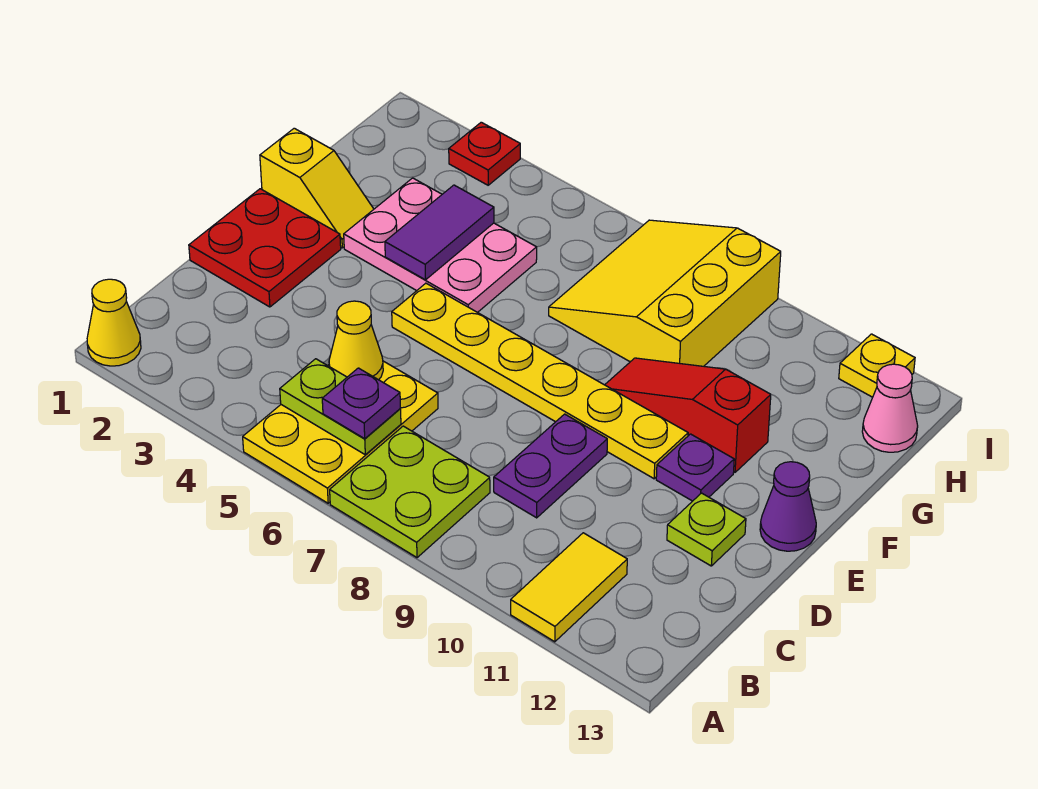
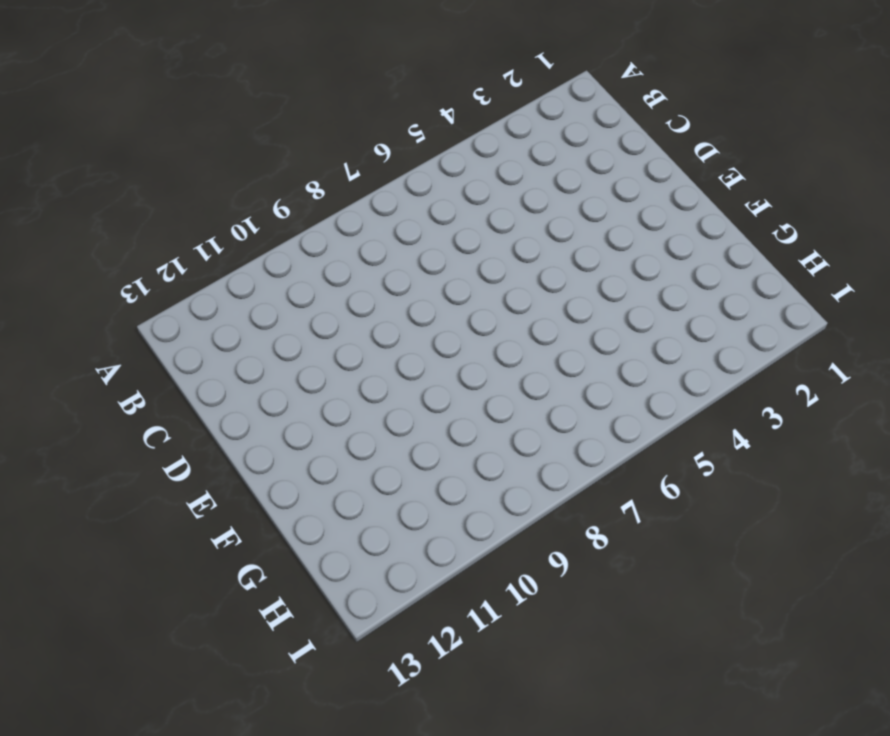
none -> yellow 1x1 cone [87,279,141,366]
none -> yellow 2x3 plate [243,361,438,503]
none -> lime 2x2 plate [330,426,490,558]

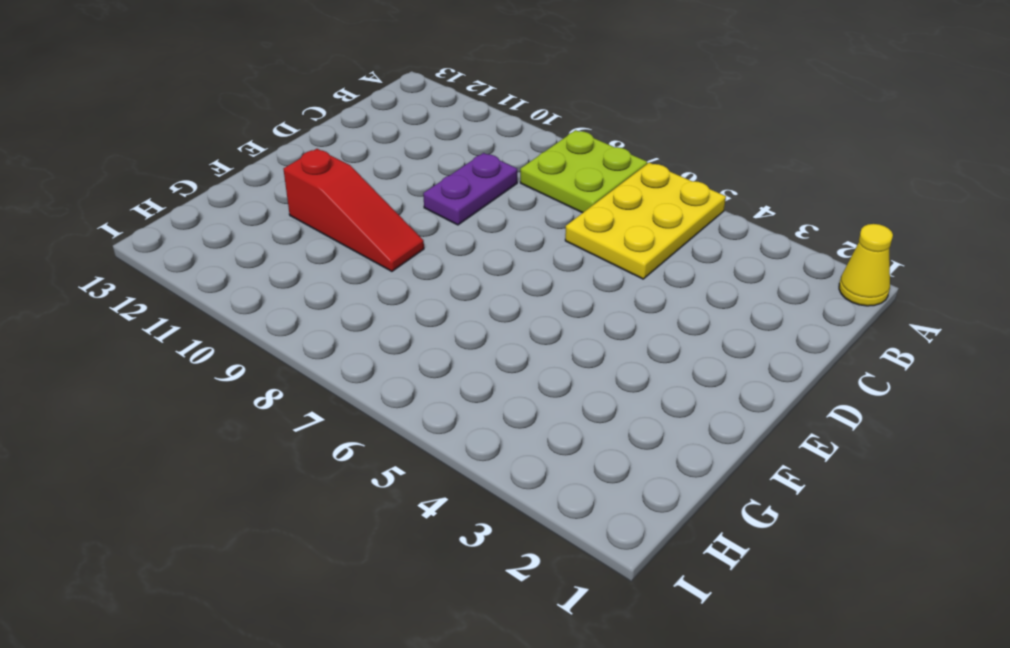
none -> yellow 1x2 tile [511,533,627,642]
none -> red 2x2 plate [189,189,341,307]
none -> lime 1x1 plate [667,493,746,566]

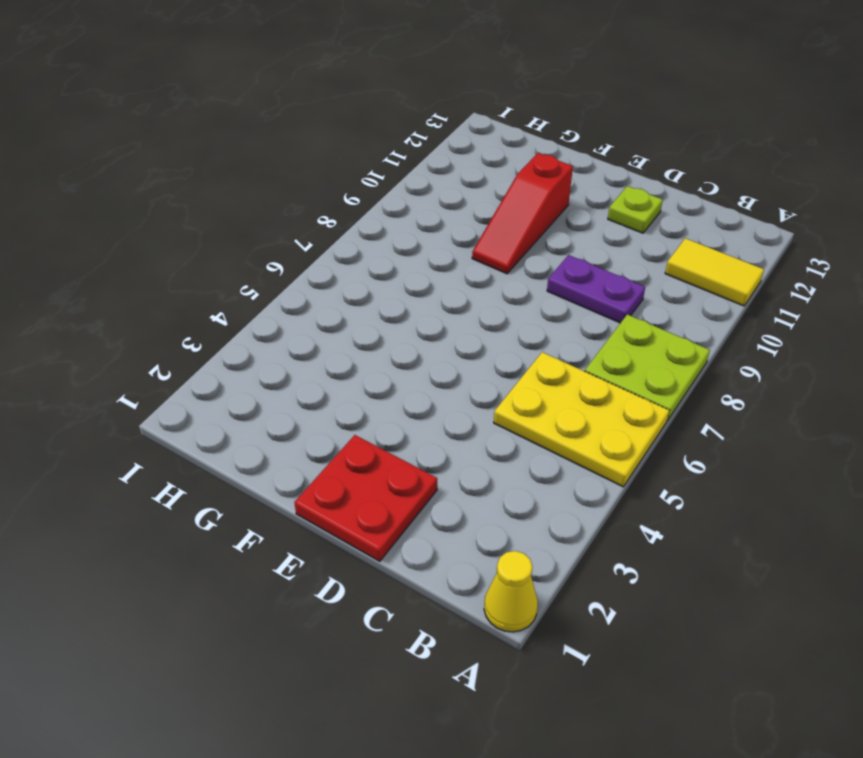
none -> yellow 1x6 plate [392,283,688,479]
none -> purple 1x1 plate [656,434,734,501]
none -> purple 1x1 cone [760,462,816,551]

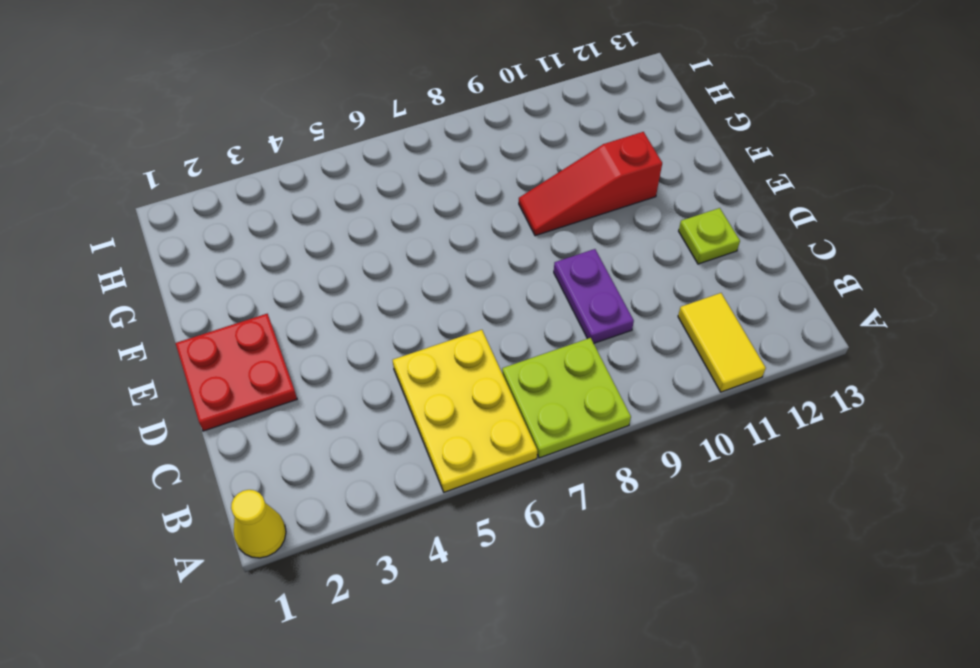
none -> yellow 1x6 plate [392,283,688,479]
none -> purple 1x1 plate [656,434,734,501]
none -> purple 1x1 cone [760,462,816,551]

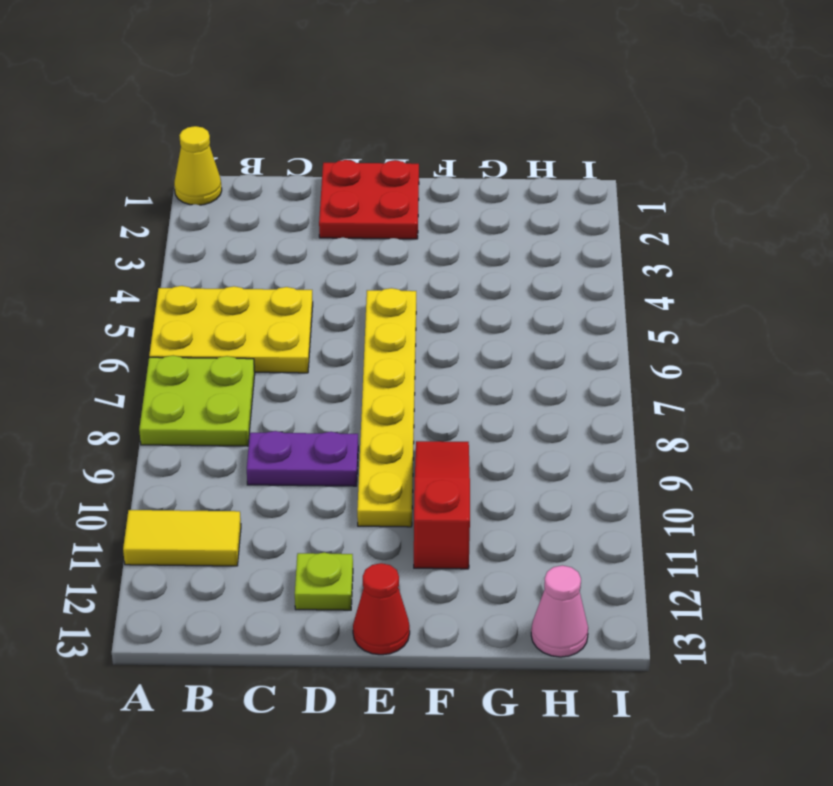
red 1x1 cone [353,563,410,655] -> purple 1x1 cone [760,462,816,551]
none -> purple 1x1 plate [656,434,734,501]
none -> yellow 1x2 slope [260,128,374,248]
none -> pink 2x3 plate [344,178,537,313]

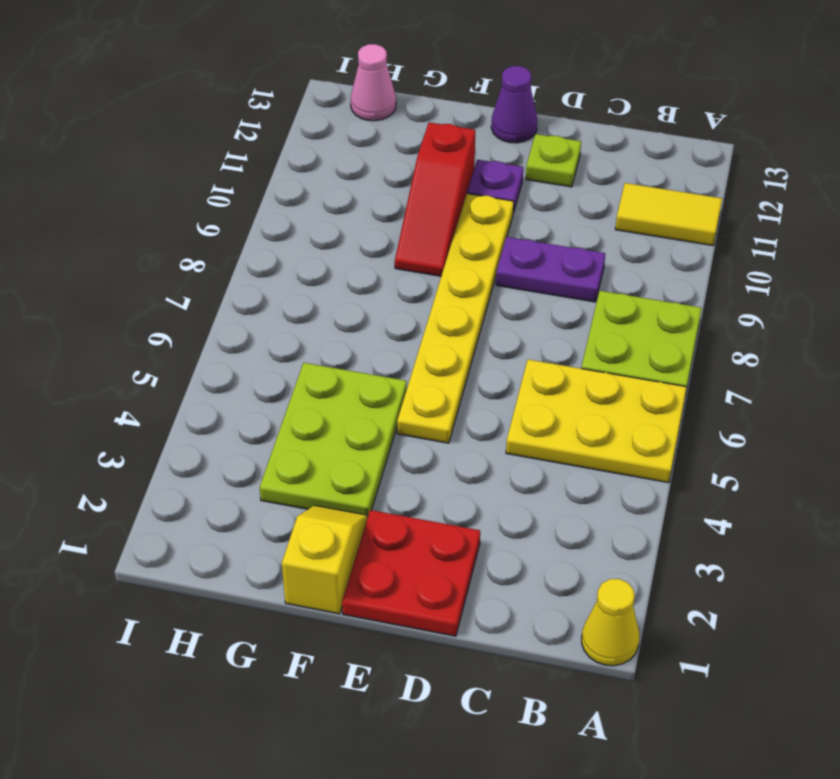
lime 2x3 plate [259,363,407,516] -> pink 2x3 plate [344,178,537,313]
none -> yellow 3x3 slope [549,220,781,366]
none -> red 1x1 plate [449,122,520,185]
none -> yellow 1x1 plate [839,334,915,397]

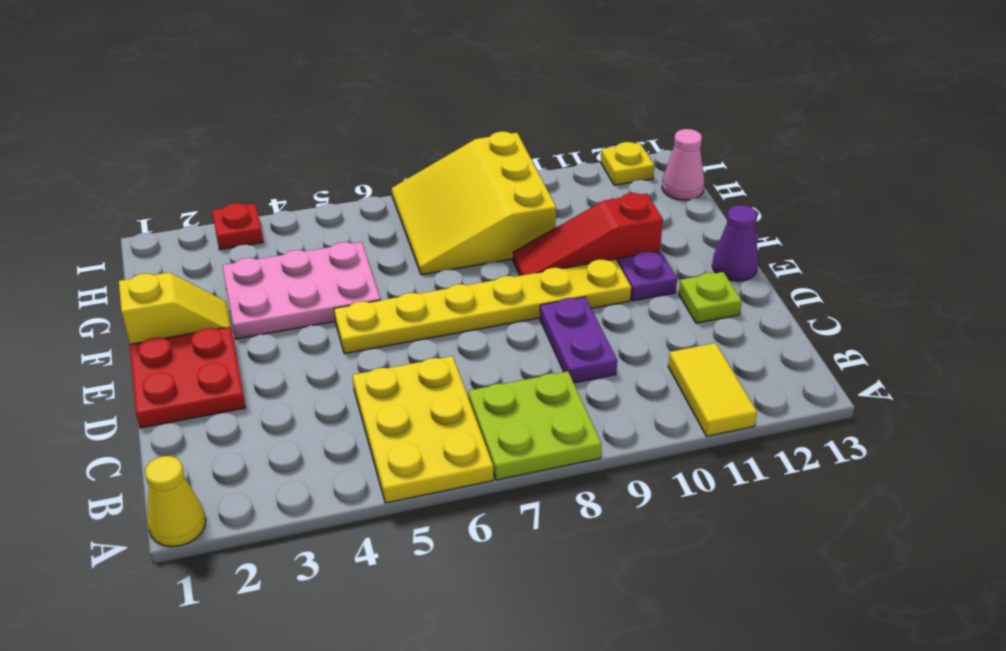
none -> lime 1x2 plate [280,359,401,455]
none -> yellow 1x1 cone [329,301,383,380]
none -> purple 1x2 tile [385,185,494,280]

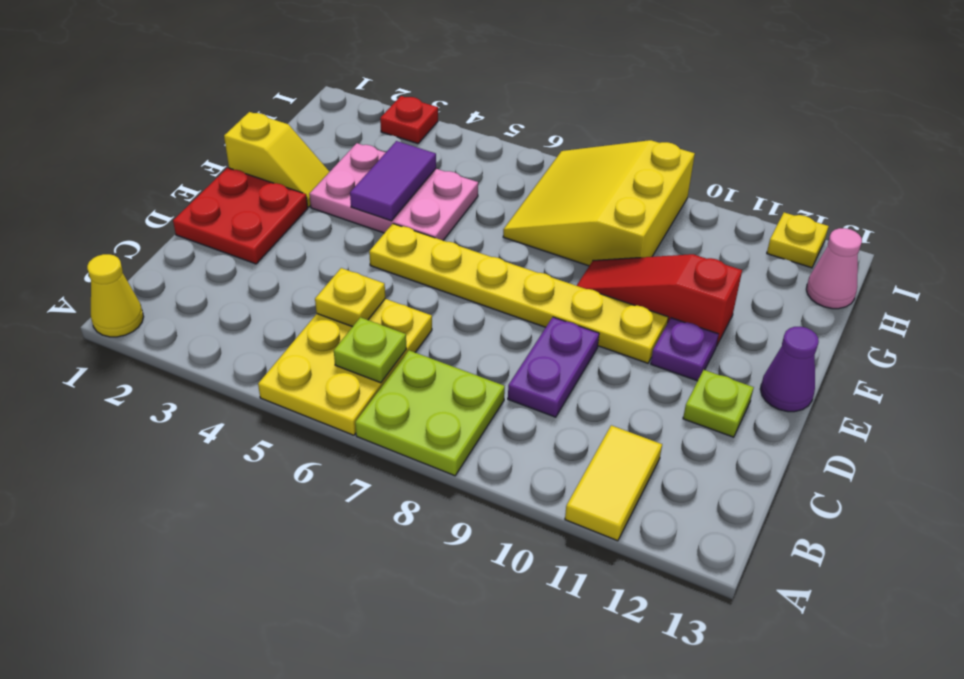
lime 1x1 plate [334,317,406,383] -> lime 1x2 plate [280,359,401,455]
yellow 1x1 plate [315,268,385,327] -> yellow 1x1 cone [329,301,383,380]
none -> purple 1x1 plate [322,368,400,439]

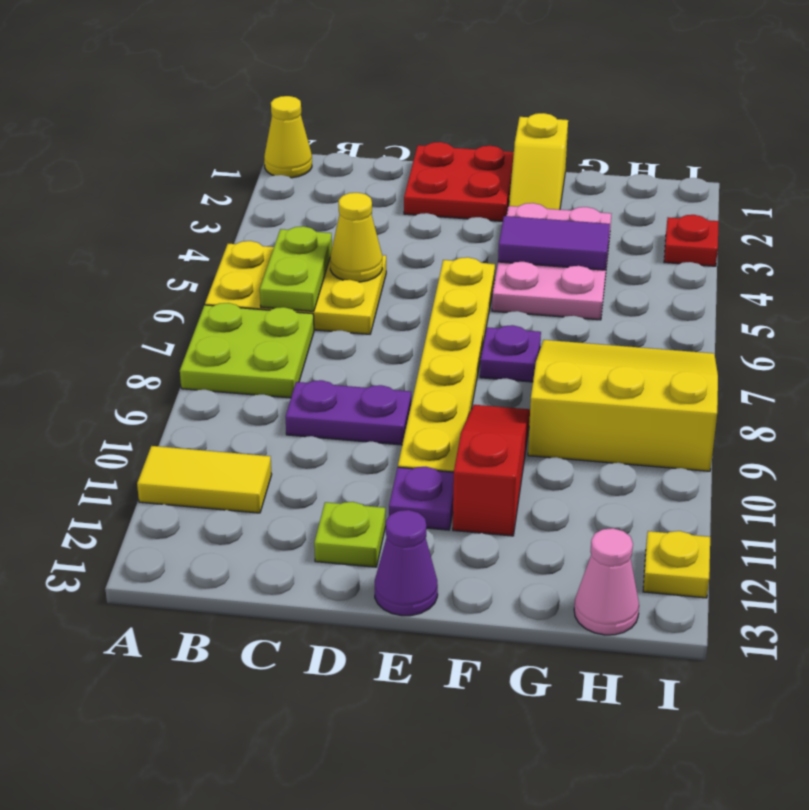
purple 1x1 plate [480,325,541,382] -> purple 1x1 plate moved to [322,368,400,439]

